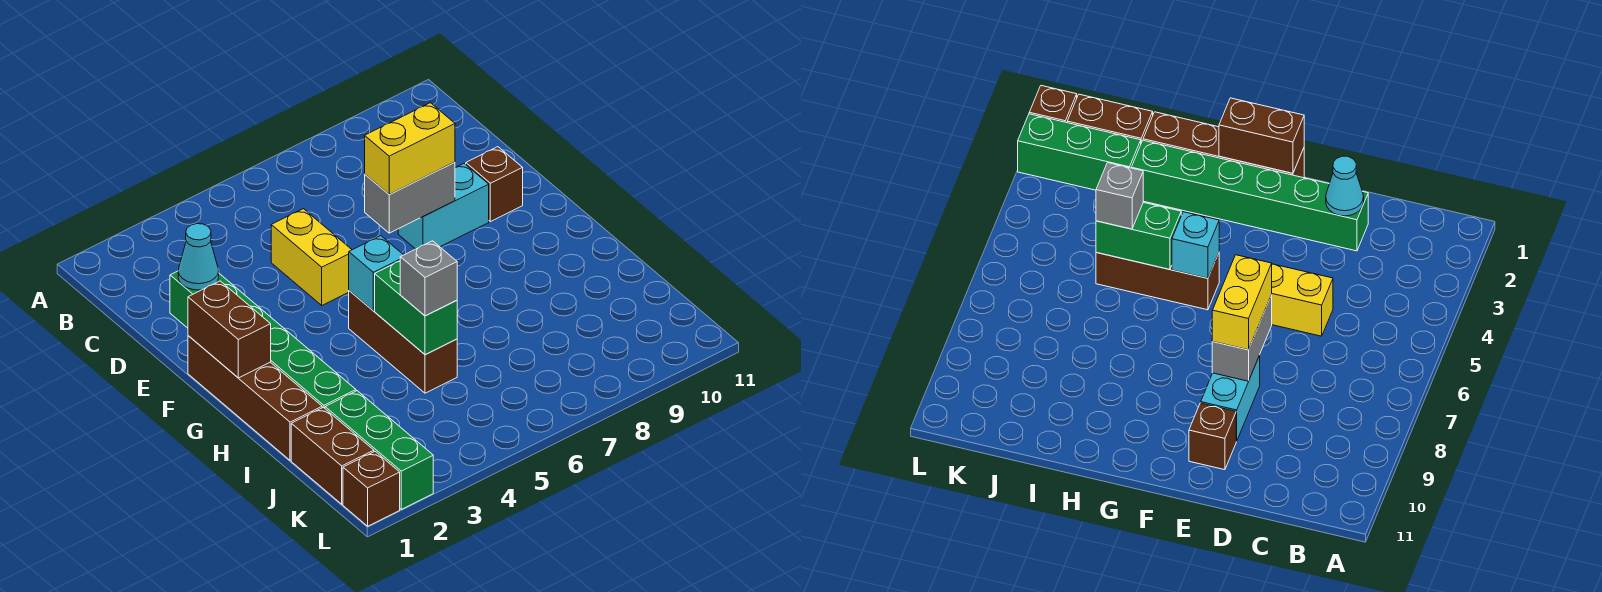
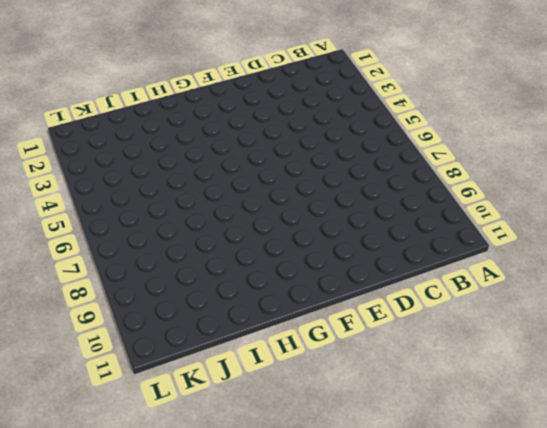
none -> green 1x6 brick [170,271,356,408]
none -> yellow 1x2 brick [271,209,352,305]
none -> cyan 1x2 brick [398,164,489,249]

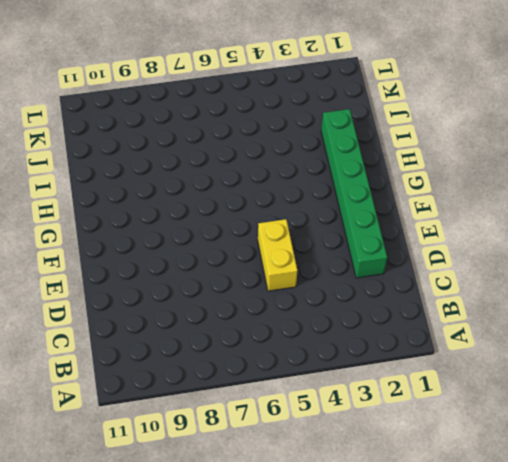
none -> cyan 1x2 brick [398,164,489,249]
none -> brown 1x1 brick [466,147,523,222]
none -> brown 1x4 brick [188,336,322,460]

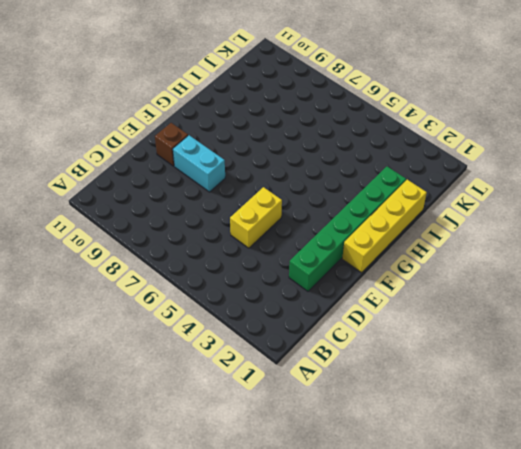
yellow 1x4 brick [342,180,427,273] -> brown 1x4 brick [188,336,322,460]
none -> brown 1x3 brick [349,291,457,393]
none -> brown 1x2 brick [291,408,374,504]
none -> green 1x3 brick [325,391,433,509]

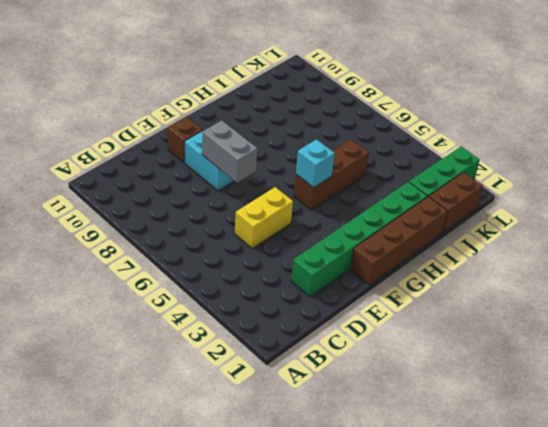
none -> brown 1x1 brick [343,452,400,526]
none -> cyan 1x1 cone [178,224,219,290]
none -> brown 1x2 brick [188,281,271,378]

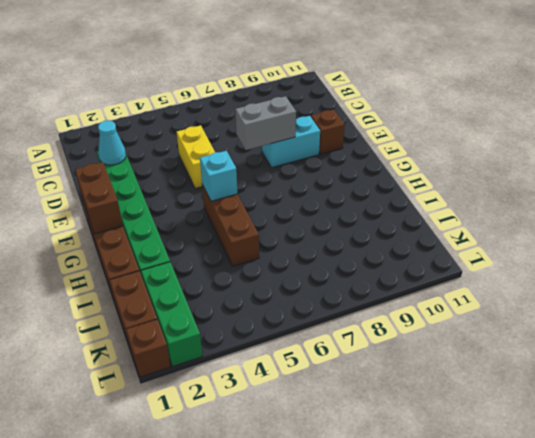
none -> green 1x2 brick [375,261,457,355]
none -> yellow 1x2 brick [365,103,455,194]
none -> grey 1x1 brick [400,241,457,316]

